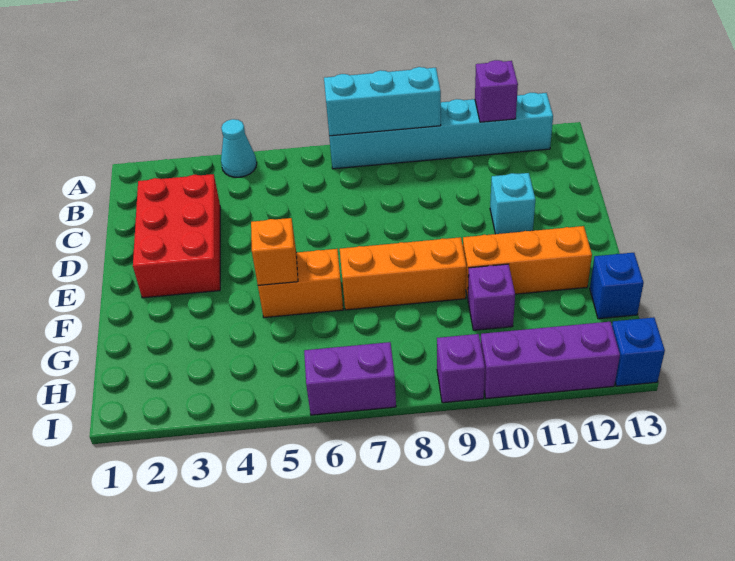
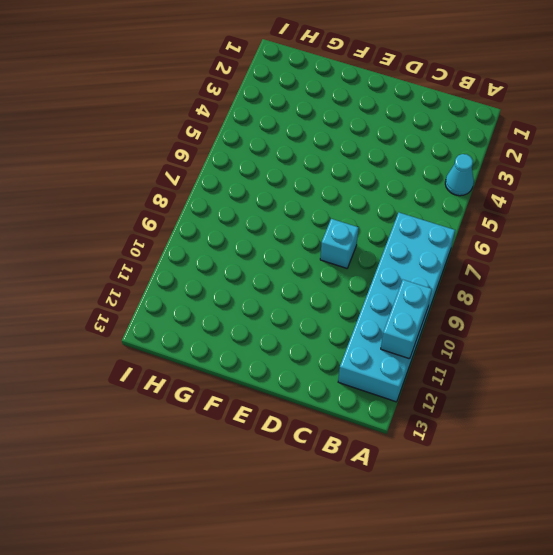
cyan 2x6 brick [338,213,455,402] -> cyan 1x6 brick [329,93,553,169]
cyan 1x2 brick [381,280,432,359] -> purple 1x1 brick [475,60,518,122]
cyan 1x1 brick [320,219,359,268] -> cyan 1x1 brick moved to [490,173,535,234]
none -> red 2x3 brick [133,174,220,298]
none -> orange 1x2 brick [258,249,343,318]
none -> orange 1x3 brick [340,237,466,310]

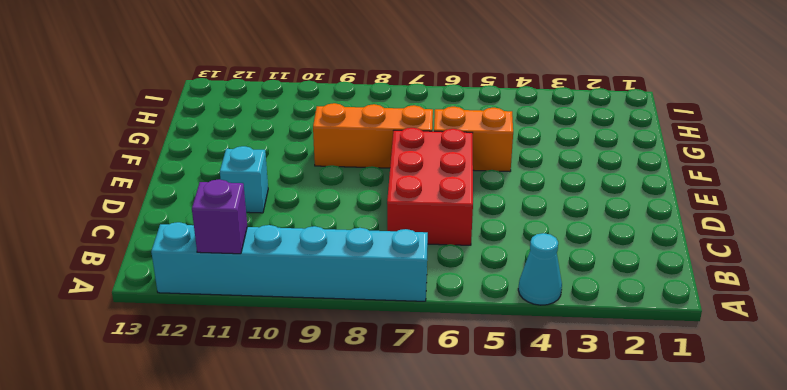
red 2x3 brick [387,128,473,245] -> red 2x3 brick moved to [133,174,220,298]
none -> orange 1x3 brick [463,226,592,298]
none -> purple 1x1 brick [468,264,515,330]
none -> blue 1x1 brick [590,253,644,319]

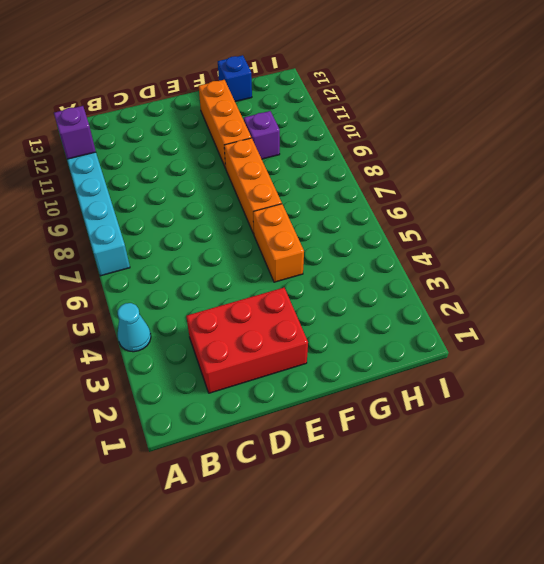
none -> cyan 1x1 brick [490,173,535,234]
none -> purple 1x2 brick [304,342,396,415]
none -> purple 1x1 brick [437,334,485,403]

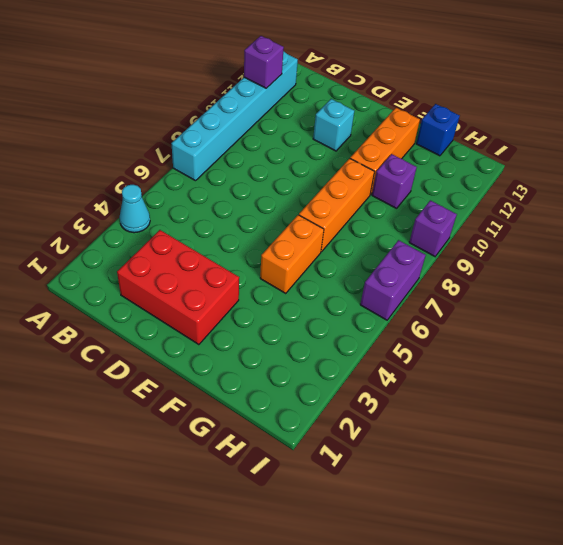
none -> purple 1x3 brick [481,322,620,399]
none -> blue 1x1 brick [612,317,665,386]
none -> cyan 1x3 brick [324,67,441,136]

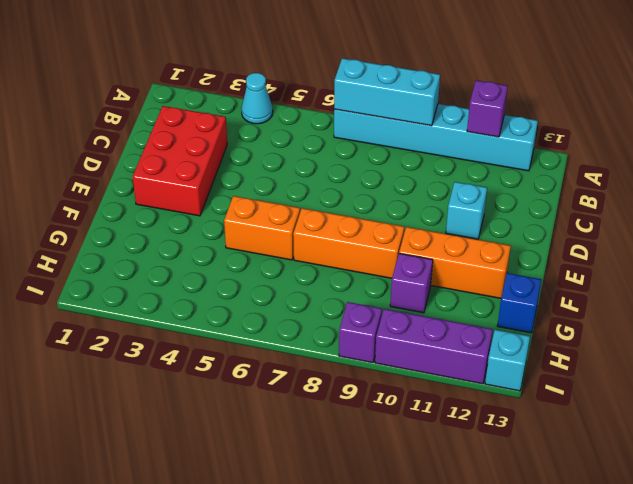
cyan 1x1 brick [485,330,530,391] -> blue 1x1 brick [612,317,665,386]
none -> purple 1x2 brick [304,342,396,415]
none -> orange 1x1 brick [251,218,298,285]

